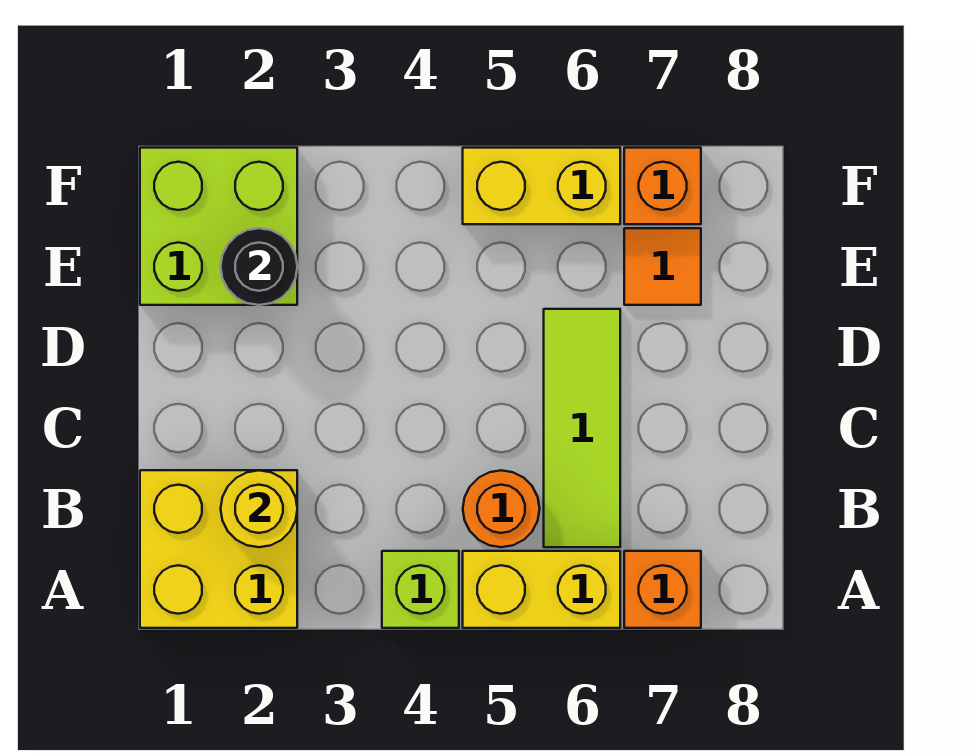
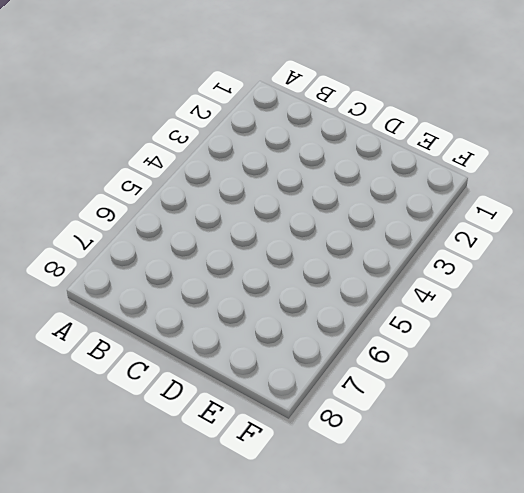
none -> yellow 2x2 brick [140,470,297,628]
none -> lime 1x1 brick [382,551,459,628]
none -> yellow 1x2 brick [463,551,620,628]

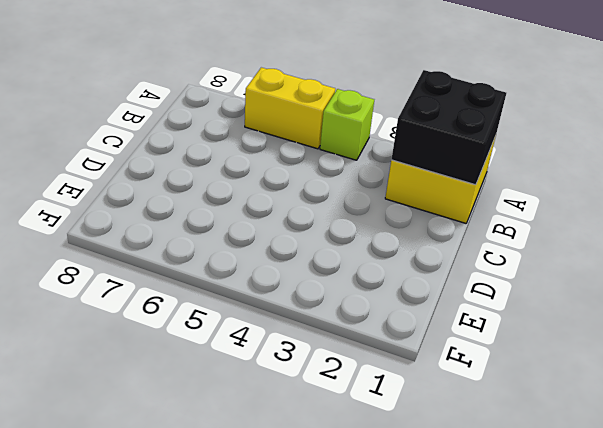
black 2x2 brick [391,70,506,185] -> yellow 1x1 round brick [221,470,297,547]
none -> orange 1x1 brick [624,551,701,628]
none -> orange 1x1 round brick [463,470,540,547]
none -> lime 1x3 tile [544,309,620,547]

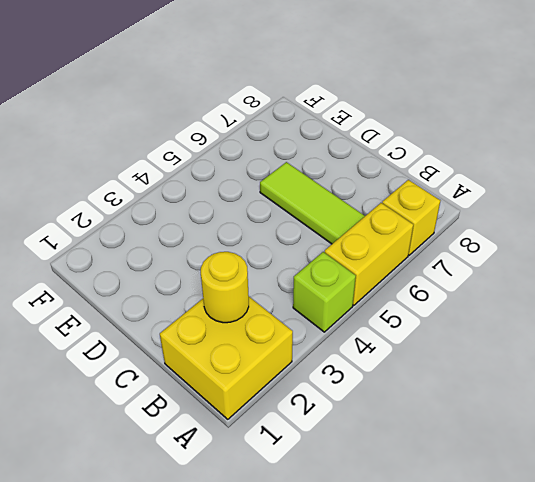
yellow 1x1 brick [382,180,441,255] -> orange 1x1 brick [624,551,701,628]
none -> orange 1x1 round brick [463,470,540,547]
none -> lime 2x2 brick [140,148,297,305]
none -> orange 1x1 tile [624,228,701,305]

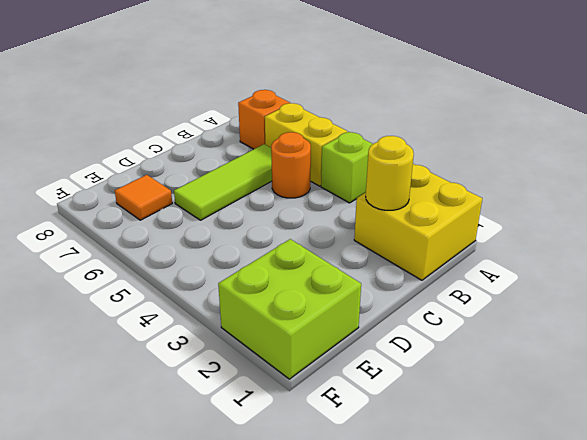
none -> yellow 1x2 brick [463,148,620,224]
none -> orange 1x1 brick [624,148,701,224]
none -> black 1x1 round brick [221,228,297,305]

